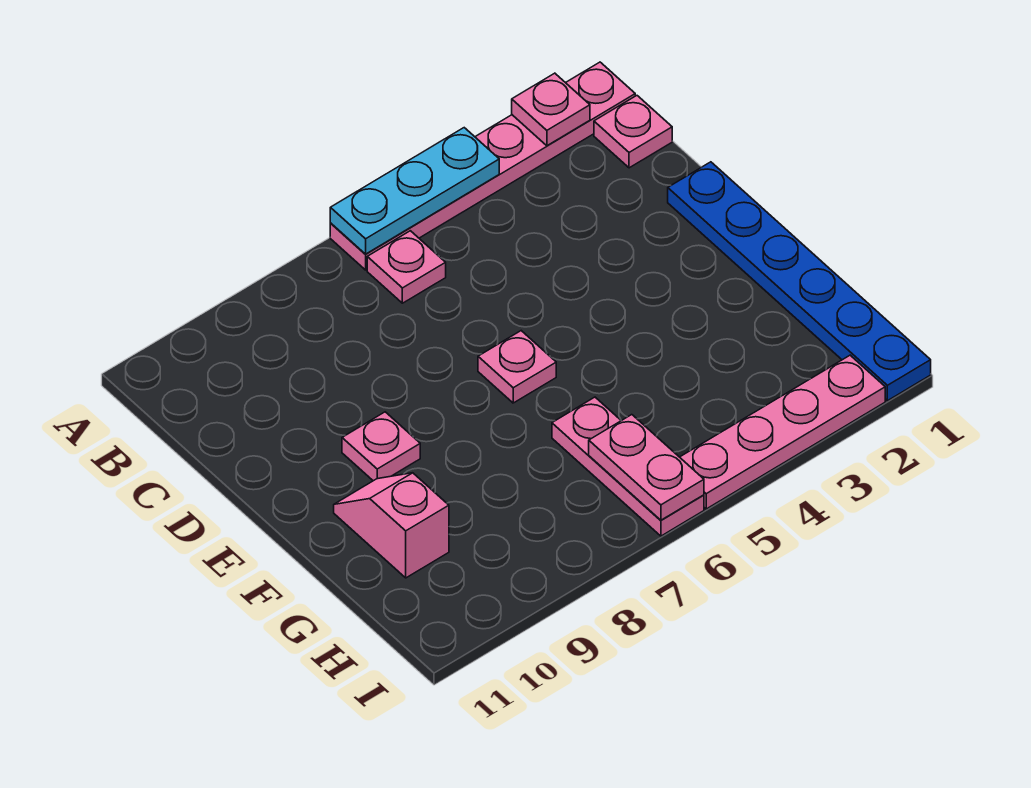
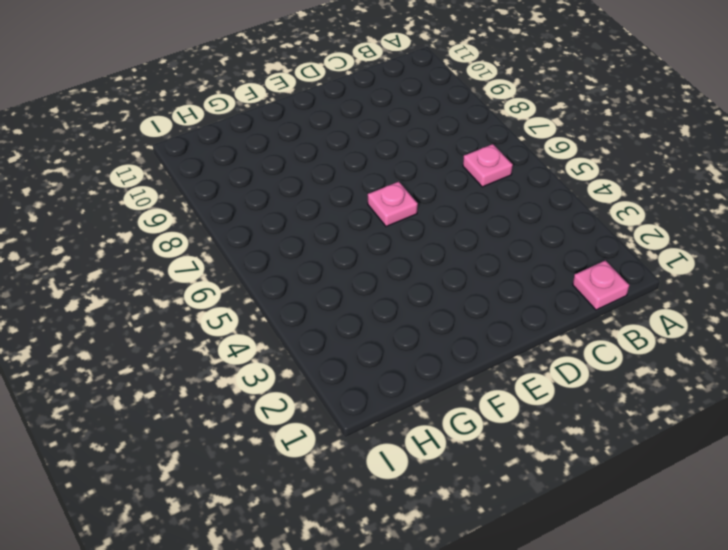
none -> pink 1x6 plate [330,62,635,270]
none -> blue 1x6 plate [668,162,931,401]
none -> pink 1x1 plate [342,412,420,481]

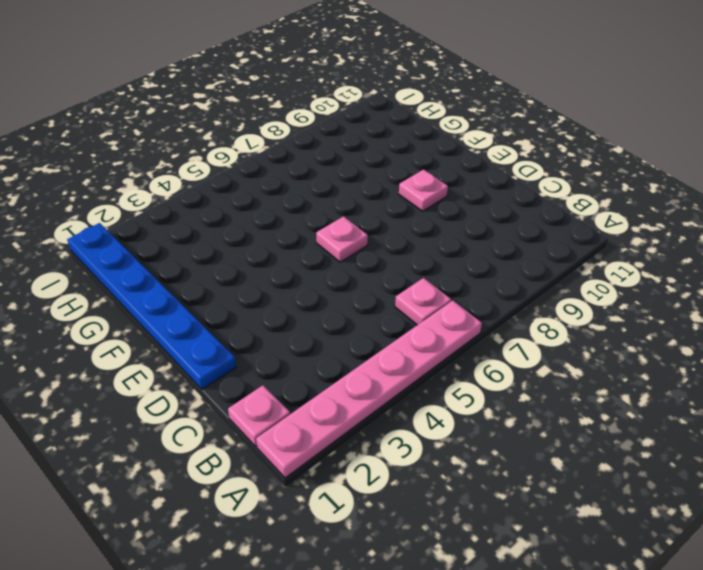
none -> pink 1x2 slope [334,473,449,578]
none -> pink 1x3 plate [552,397,704,536]
none -> pink 1x4 plate [680,355,885,509]

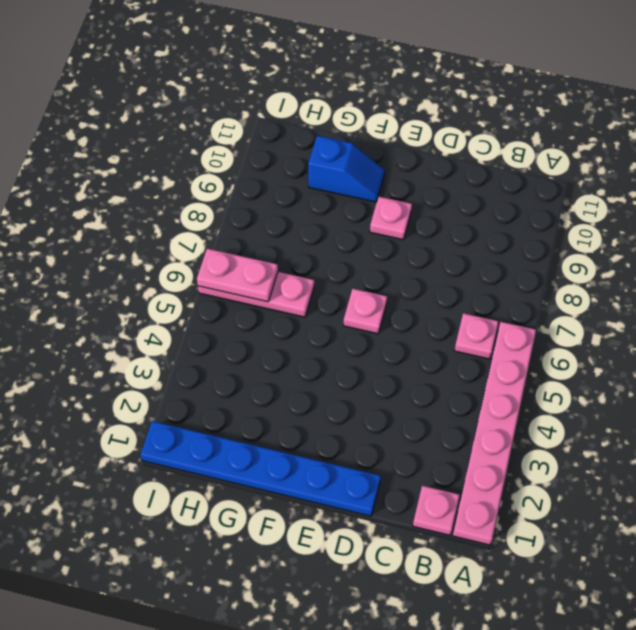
blue 1x2 slope [308,136,385,202] -> pink 1x2 slope [334,473,449,578]
none -> pink 1x4 plate [680,355,885,509]
none -> pink 1x1 plate [512,73,590,146]
none -> cyan 1x3 plate [330,128,499,254]

